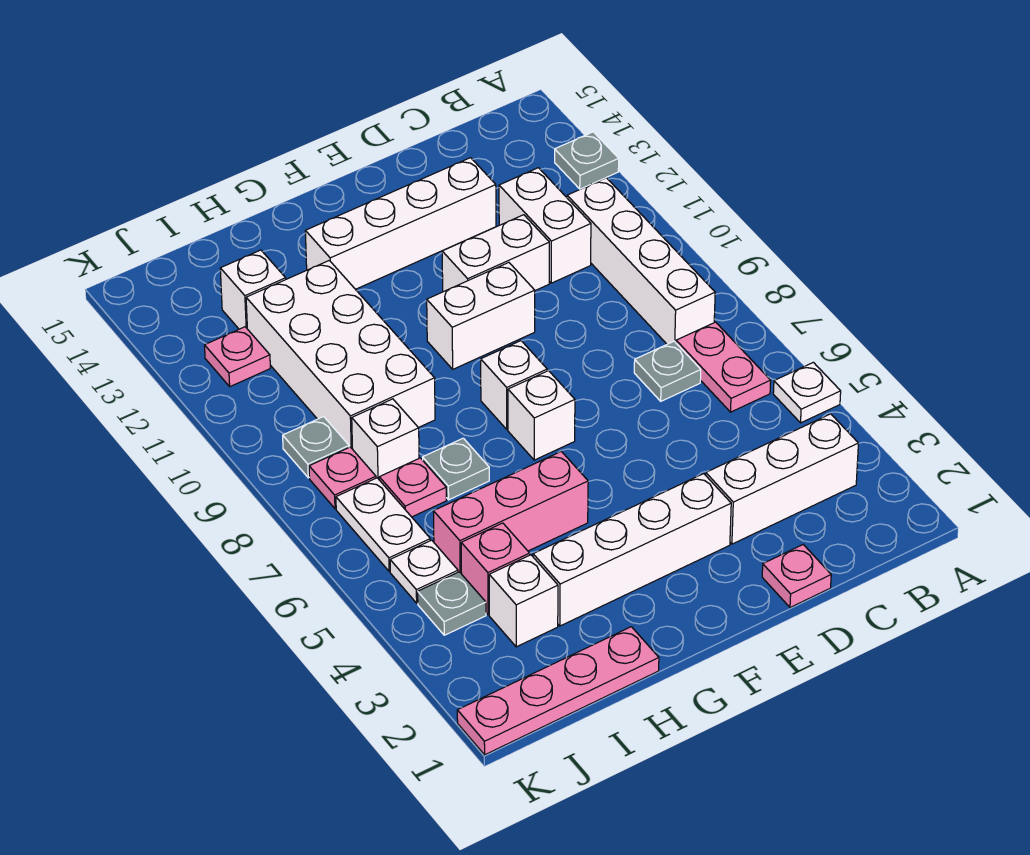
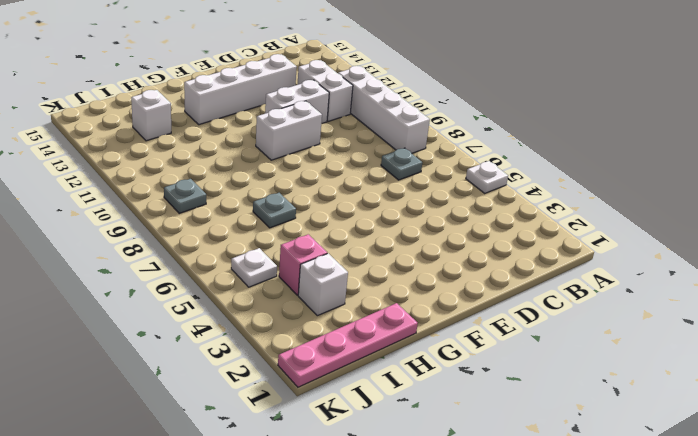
none -> grey 1x1 plate [555,132,619,189]
none -> white 1x3 brick [706,414,858,544]
none -> pink 1x2 plate [676,322,771,412]

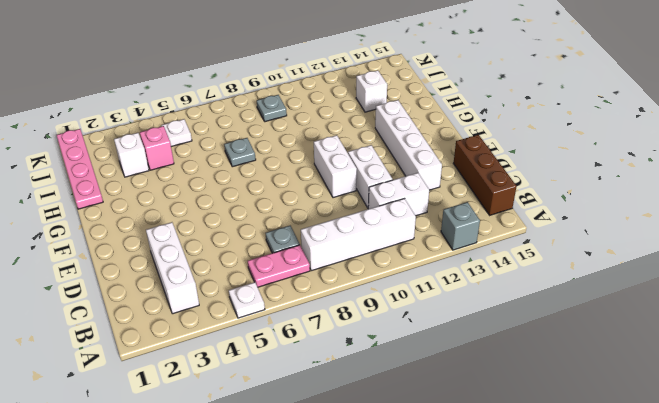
grey 1x1 brick [441,202,480,250] -> grey 1x1 plate [555,132,619,189]
brown 1x3 brick [453,135,517,215] -> none
none -> pink 1x1 plate [762,545,831,607]
none -> white 1x4 brick [533,474,731,626]
none -> white 1x1 brick [508,371,575,460]

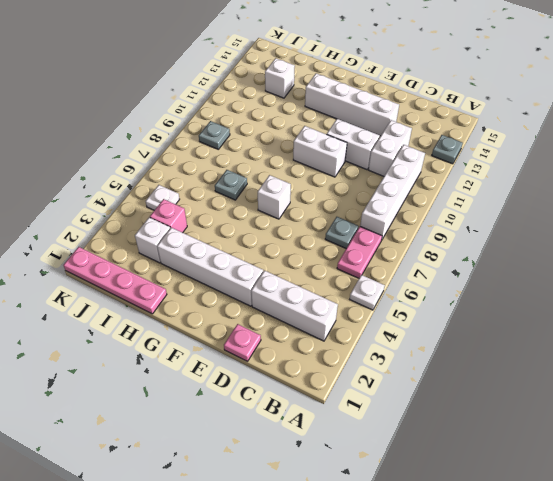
none -> white 1x1 brick [481,341,547,429]
none -> pink 1x3 brick [433,451,588,574]
none -> white 2x4 brick [246,260,435,449]

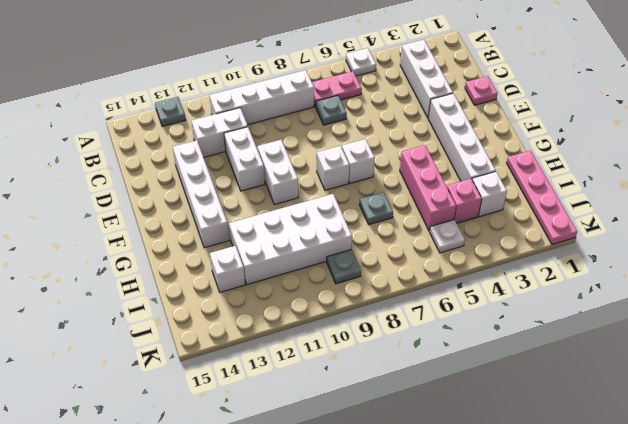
none -> pink 1x1 plate [379,458,447,517]
none -> white 1x1 brick [352,399,419,479]
none -> grey 1x1 plate [418,572,486,635]

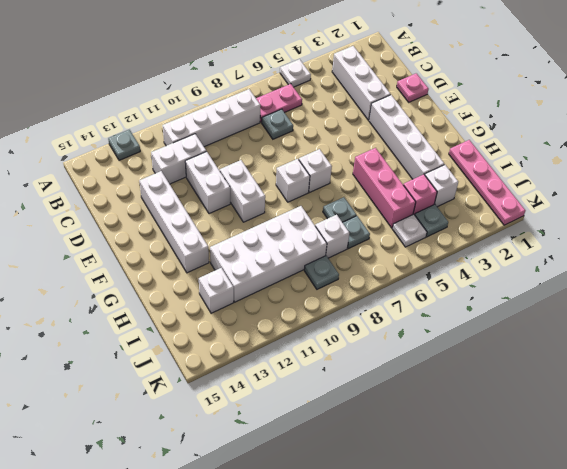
grey 1x1 plate [342,216,370,249] -> pink 1x1 plate [379,458,447,517]
none -> white 1x2 plate [336,478,430,571]
none -> pink 1x1 plate [309,447,376,509]
none -> pink 1x1 plate [205,327,270,387]

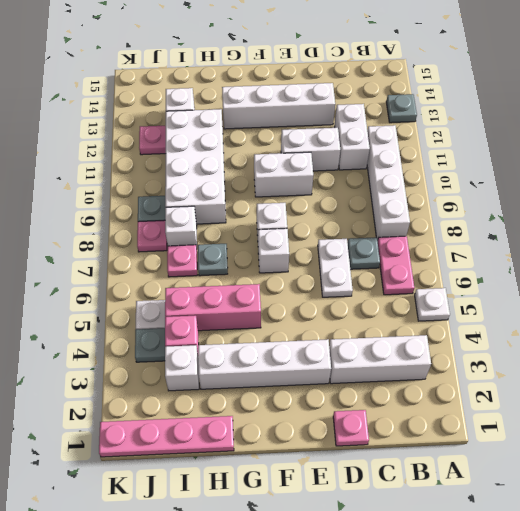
white 1x2 plate [318,239,353,297] -> white 1x2 plate moved to [336,478,430,571]

